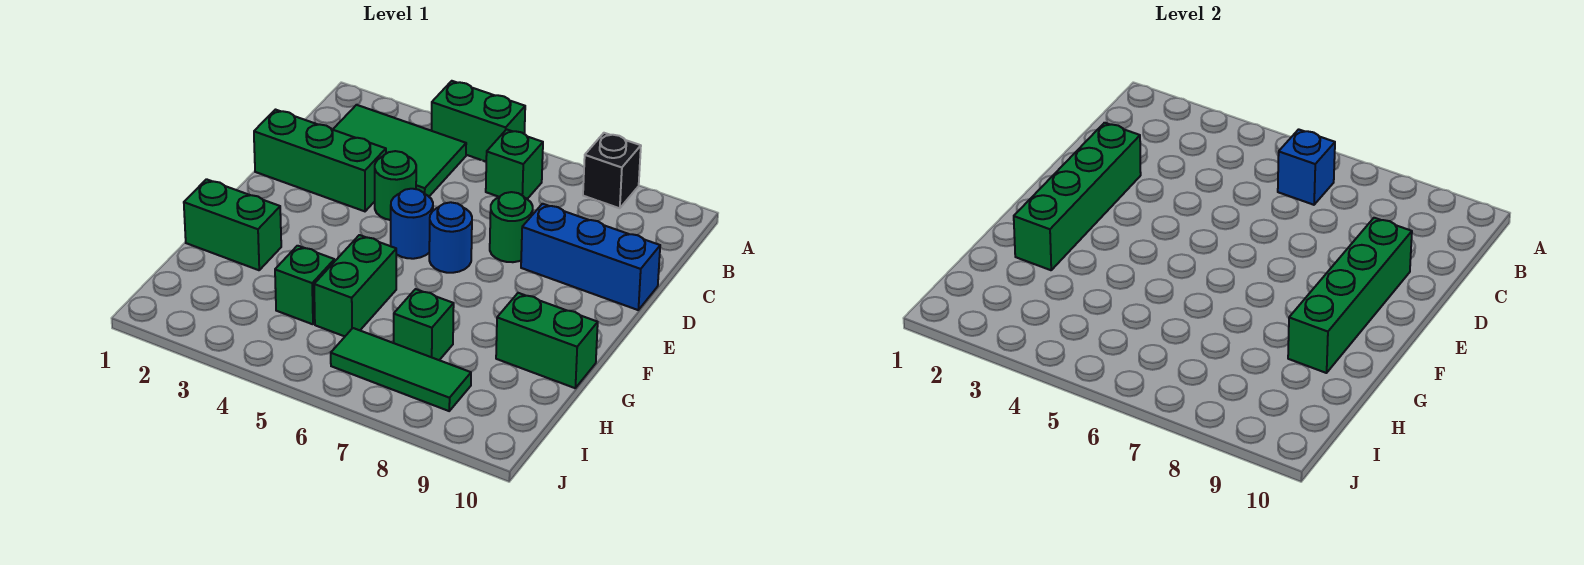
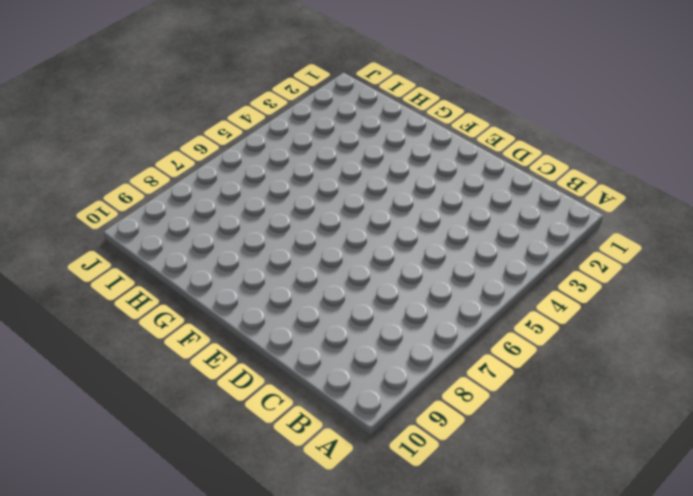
none -> green 1x2 brick [432,81,525,161]
none -> black 1x1 brick [583,133,641,208]
none -> green 2x3 tile [333,105,466,196]

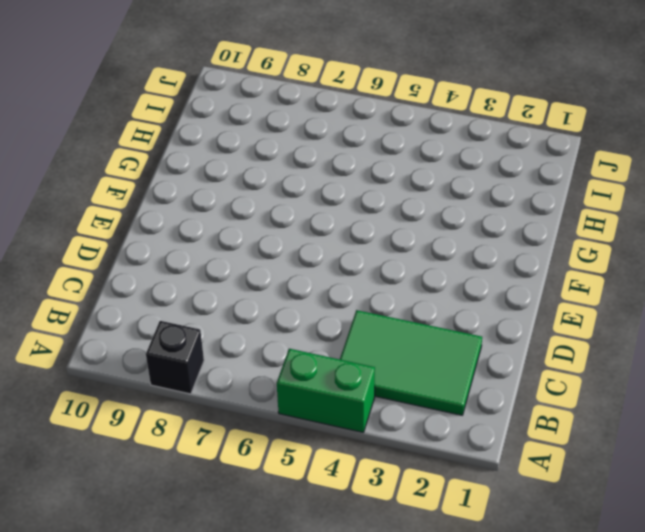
none -> green 1x1 brick [486,129,543,199]
none -> green 1x3 brick [254,110,386,211]
none -> green 1x1 round brick [375,151,416,220]

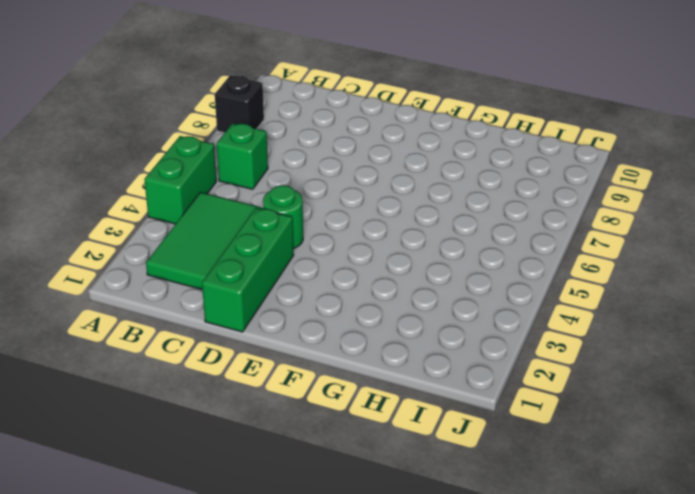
none -> green 1x1 round brick [490,192,533,262]
none -> blue 1x3 brick [521,204,660,310]
none -> blue 1x1 round brick [391,189,433,259]

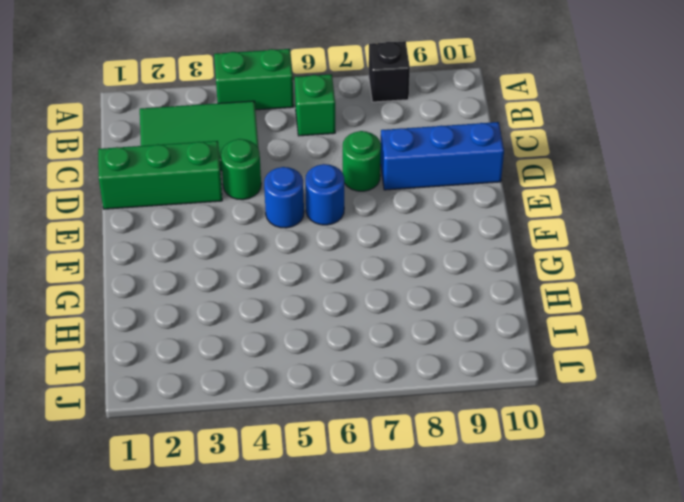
none -> green 1x2 brick [184,179,281,270]
none -> green 1x2 brick [314,235,396,336]
none -> green 1x2 brick [496,293,598,388]

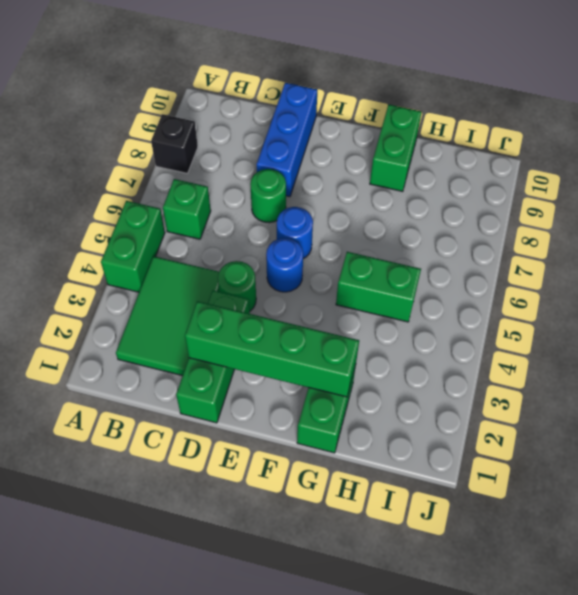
none -> green 1x1 brick [275,246,334,324]
none -> green 1x1 brick [394,289,454,360]
none -> green 1x3 tile [331,328,471,411]

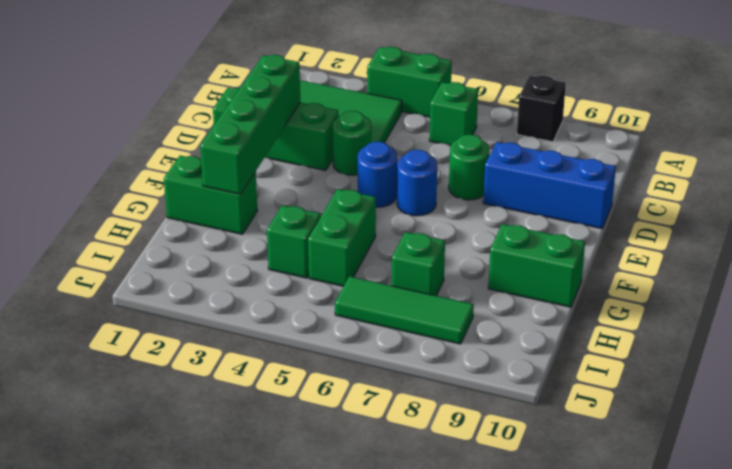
none -> blue 1x1 brick [1278,129,1335,205]
none -> green 1x4 brick [1288,218,1412,373]

